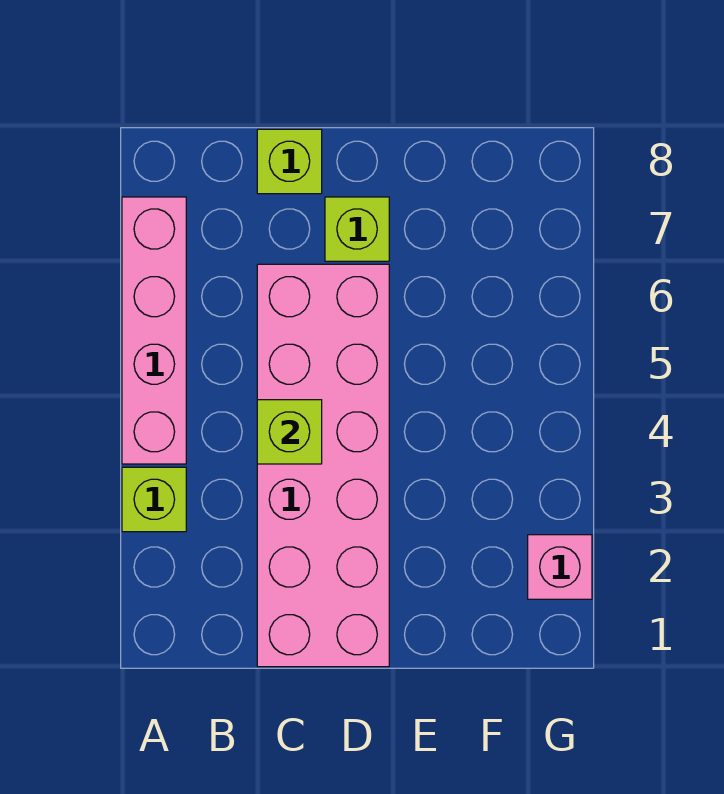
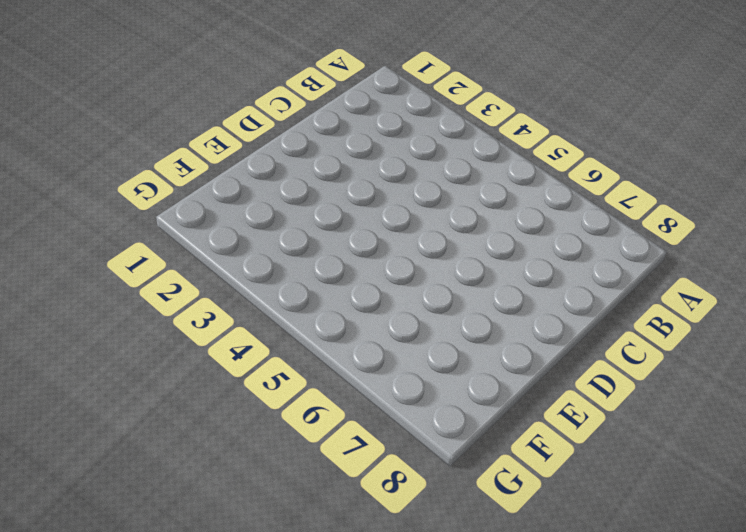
none -> lime 1x1 brick [122,467,186,532]
none -> pink 1x4 brick [122,197,186,464]

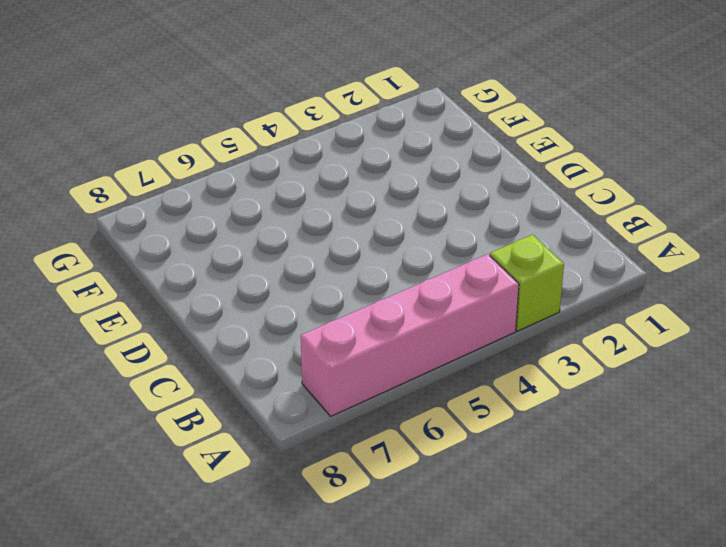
none -> pink 2x6 brick [257,264,389,667]
none -> lime 1x1 brick [257,129,322,194]

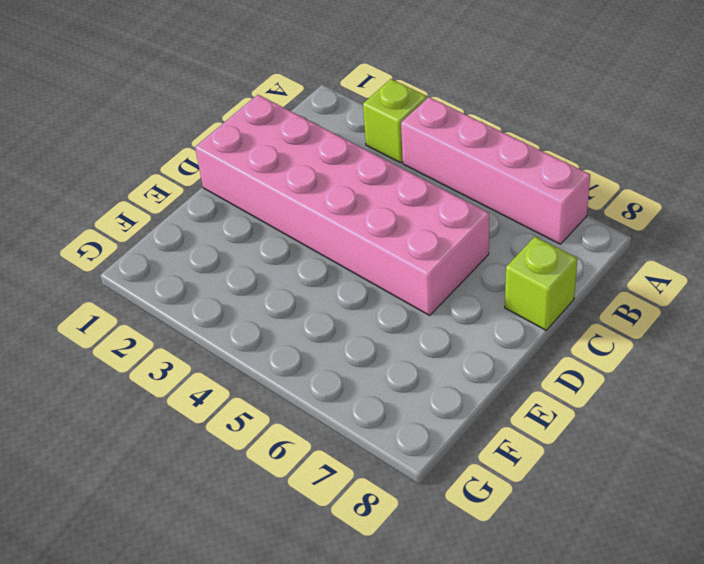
none -> lime 1x1 brick [325,197,389,261]
none -> pink 1x1 brick [528,535,592,599]

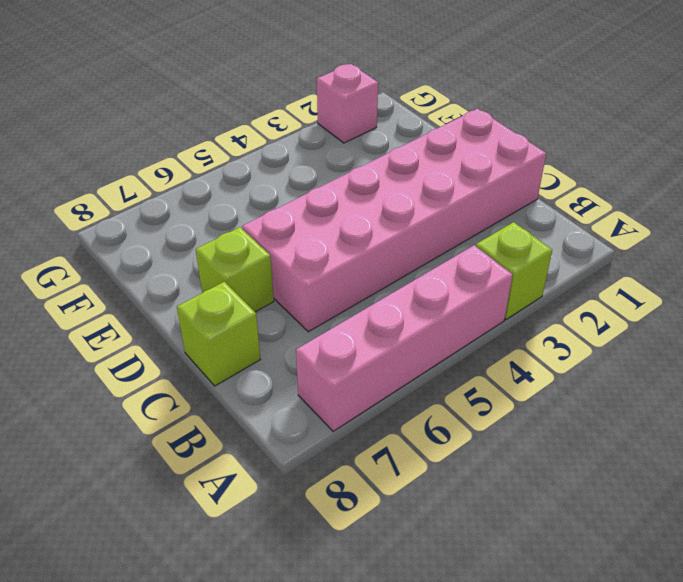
none -> lime 1x1 brick [257,400,322,464]

